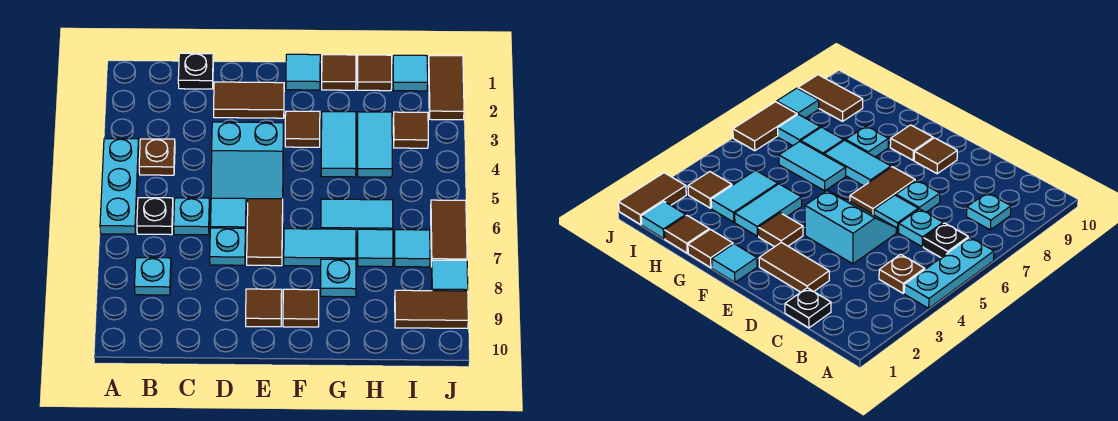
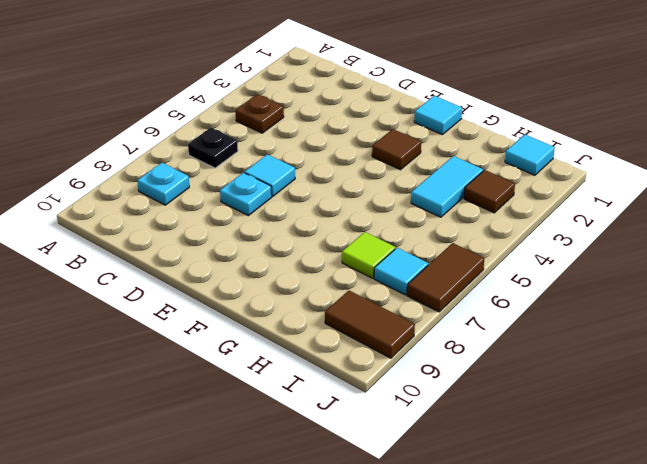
lime 1x1 tile [342,232,395,278] -> cyan 1x1 tile [358,229,393,267]
none -> cyan 1x3 plate [100,139,139,234]
none -> black 1x1 plate [178,53,213,89]
none -> cyan 1x1 plate [174,198,210,235]
none -> brown 1x2 tile [214,82,284,118]

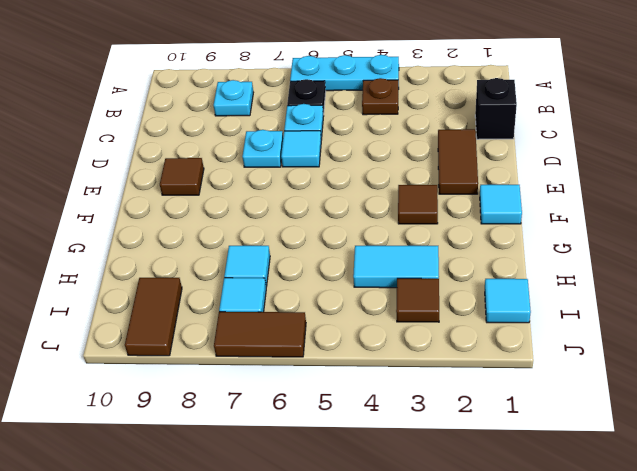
black 1x1 brick [475,78,517,139] -> black 1x1 plate [178,53,213,89]
none -> cyan 2x2 slope [211,122,283,205]
none -> brown 1x2 tile [247,199,283,266]
none -> cyan 1x2 tile [284,229,356,266]
none -> brown 1x1 tile [283,289,319,327]

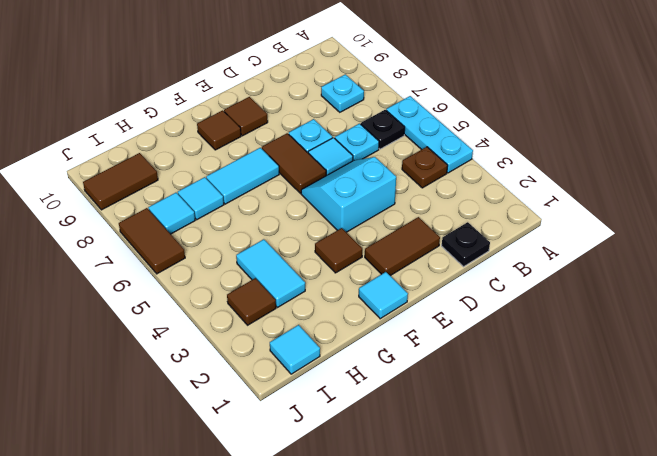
none -> brown 1x1 tile [322,55,356,90]
none -> cyan 1x2 tile [321,112,356,177]
none -> cyan 1x2 tile [321,199,393,236]
none -> cyan 1x1 plate [320,259,356,297]

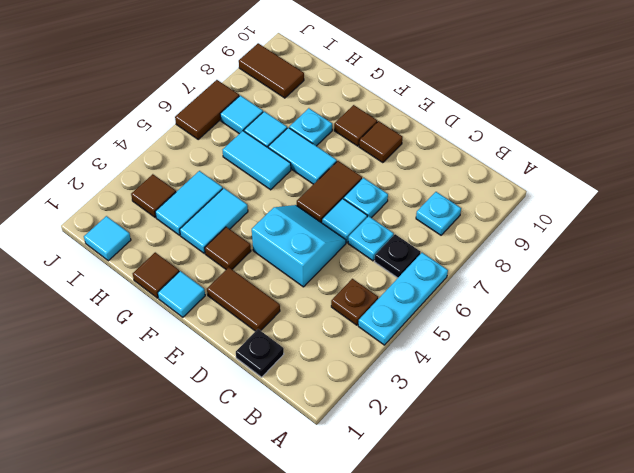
none -> brown 1x1 tile [357,55,392,91]
none -> brown 1x2 tile [429,56,464,120]
none -> cyan 1x1 tile [431,260,468,291]

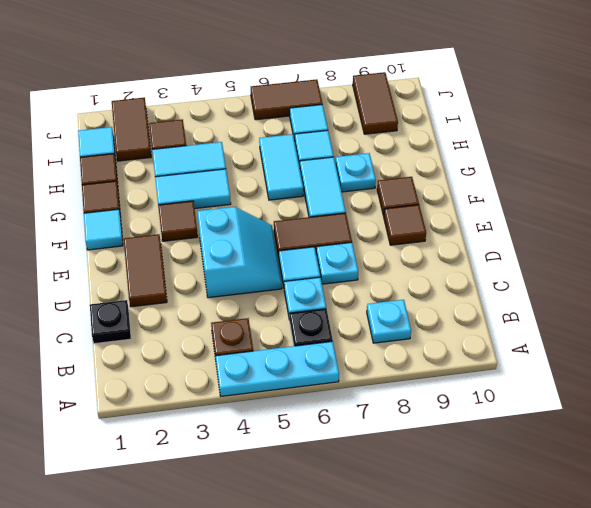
brown 1x2 tile [112,98,151,161] -> brown 1x2 tile turned to [429,56,464,120]
none -> cyan 1x1 tile [431,260,468,291]

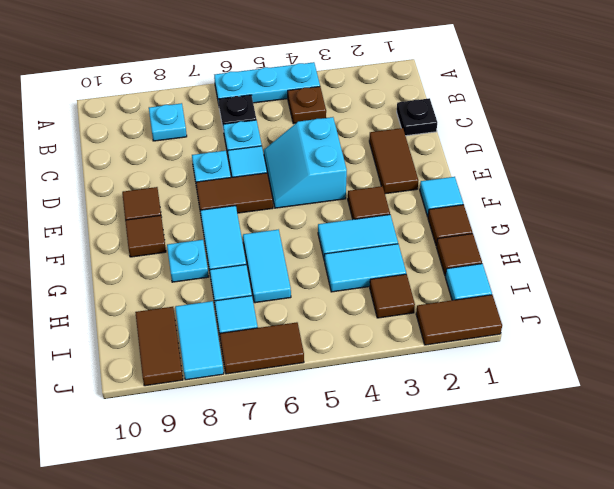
cyan 1x2 tile [175,301,224,380] -> cyan 1x1 tile [431,260,468,291]

